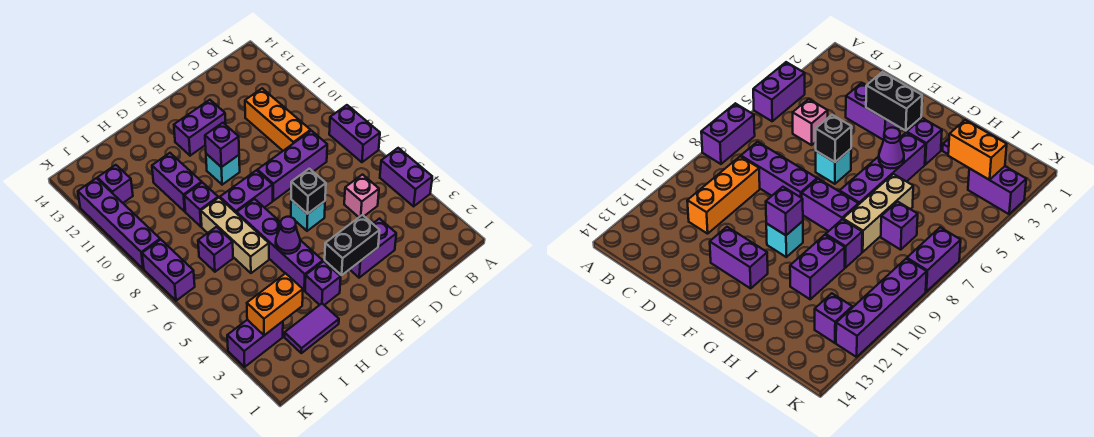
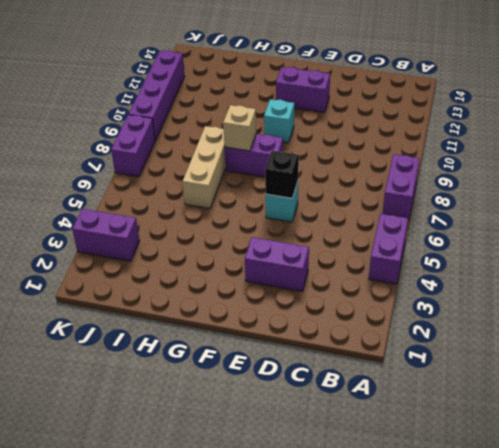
tan 1x1 brick [223,105,256,151] -> none
none -> pink 1x1 brick [344,175,379,217]
none -> purple 1x3 brick [257,131,327,201]
none -> orange 1x3 brick [245,88,311,151]

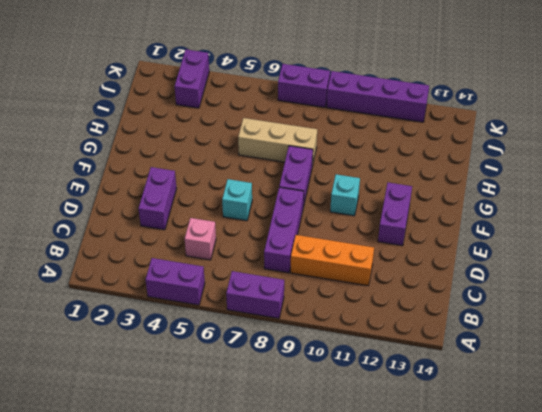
none -> purple 1x1 brick [305,261,341,305]
none -> purple 1x4 brick [237,199,323,291]
none -> purple 1x2 tile [285,304,339,353]

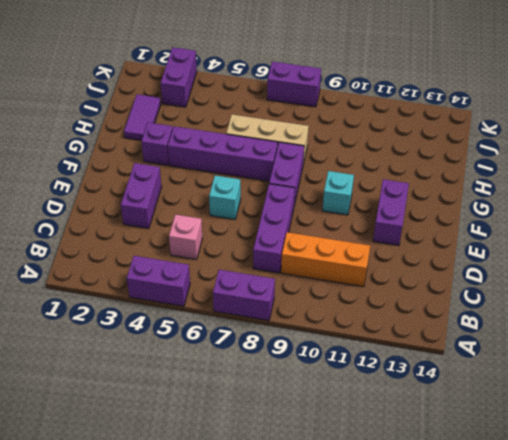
none -> purple 1x1 brick [184,182,218,227]
none -> purple 1x2 brick [152,153,202,211]
none -> purple 1x1 brick [198,227,233,272]

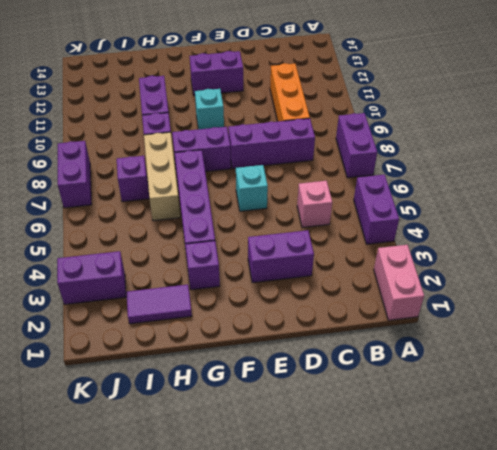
pink 1x2 brick [374,245,424,320] -> none
none -> purple 1x1 brick [97,165,133,203]
none -> purple 1x4 brick [78,178,160,269]
none -> black 1x2 brick [325,215,380,275]

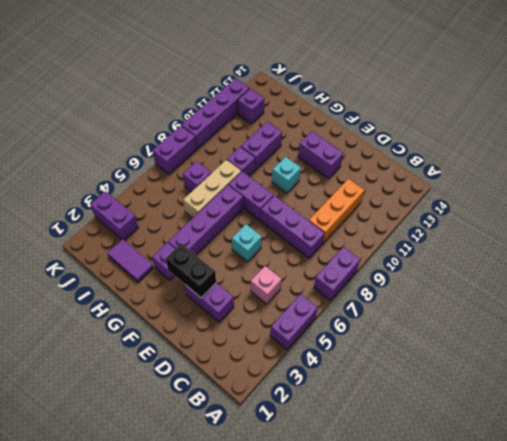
none -> black 1x1 brick [291,169,326,214]
none -> purple 1x1 brick [205,123,239,167]
none -> purple 1x1 cone [276,217,300,254]

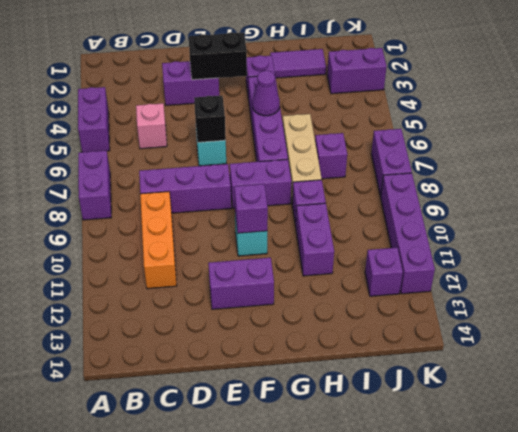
none -> orange 1x2 brick [247,273,303,335]

